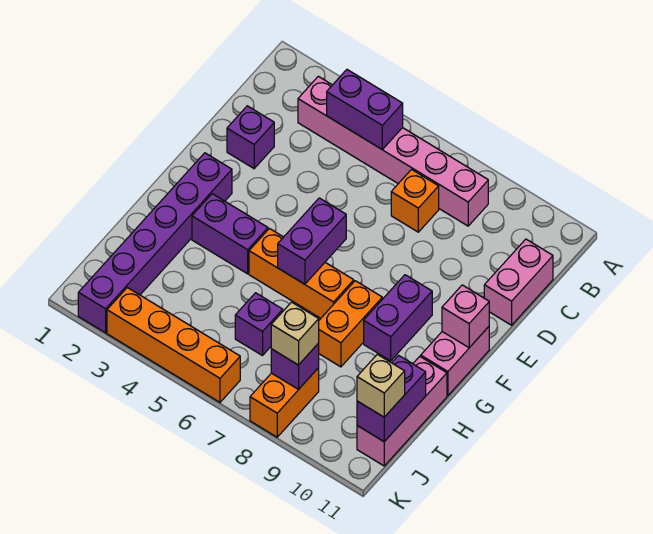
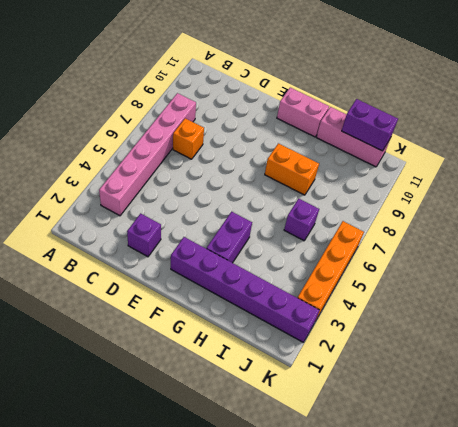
none -> pink 1x2 brick [484,239,553,325]
none -> purple 1x2 brick [364,275,432,361]
none -> orange 1x3 brick [249,229,354,318]

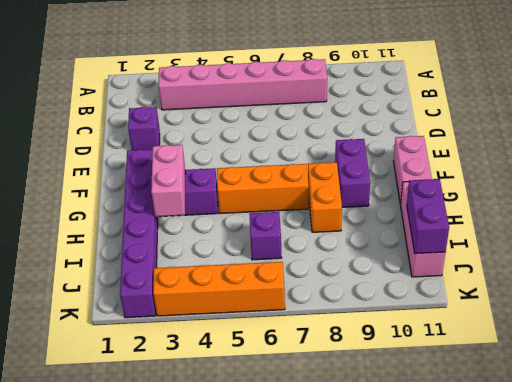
pink 1x2 brick [151,145,185,217] -> pink 1x2 brick moved to [484,239,553,325]
none -> orange 1x1 brick [391,170,439,232]
none -> orange 1x2 brick [250,368,319,437]
none -> purple 1x2 brick [327,70,403,150]

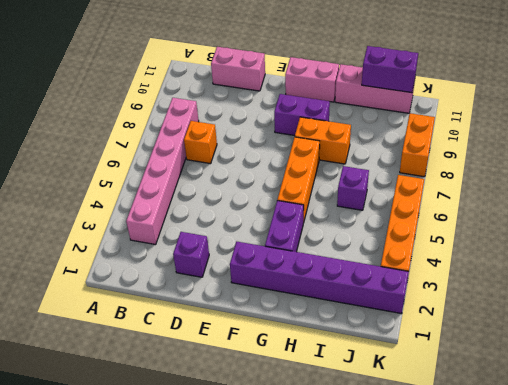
orange 1x2 brick [400,113,435,177] -> orange 1x2 brick turned to [250,368,319,437]
none -> purple 1x2 brick [327,70,403,150]
none -> purple 1x2 brick [278,198,346,284]
none -> pink 1x1 brick [442,285,489,348]

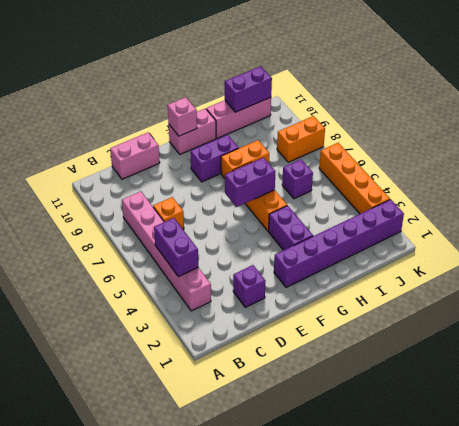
none -> purple 1x1 brick [271,343,319,390]
none -> tan 1x1 brick [271,302,319,365]
none -> tan 1x1 brick [357,354,405,417]

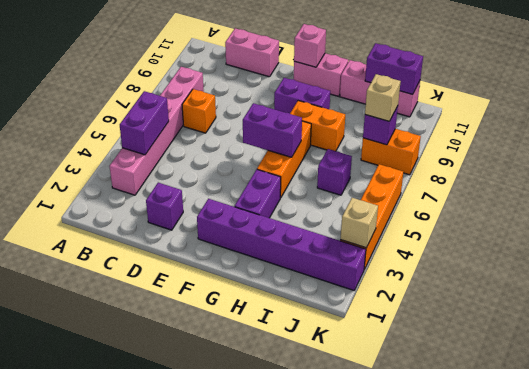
tan 1x1 brick [340,198,378,248] -> tan 1x1 brick moved to [357,354,405,417]

